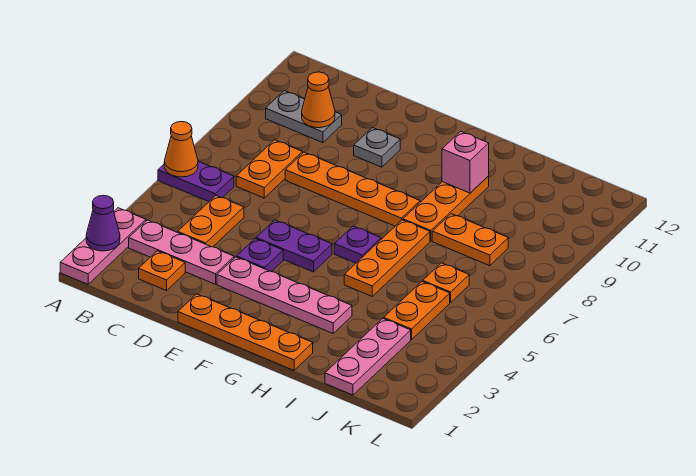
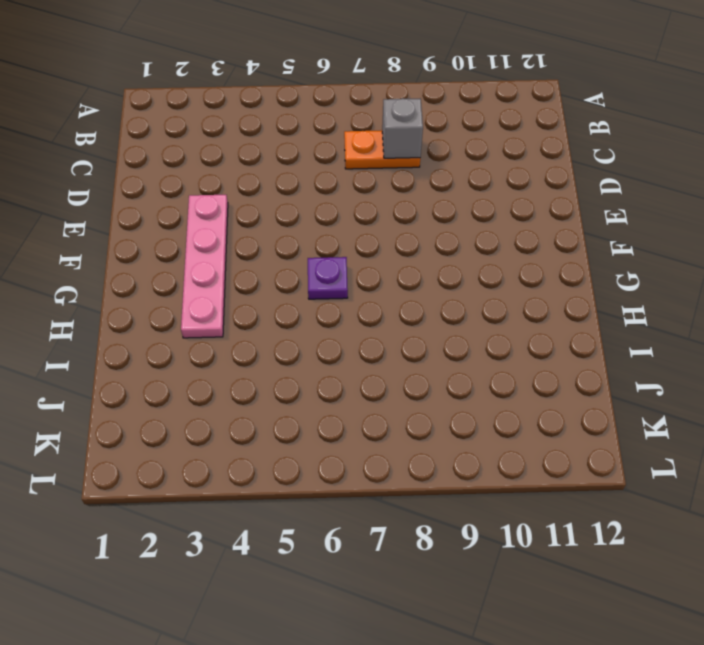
grey 1x1 brick [382,98,423,158] -> none
none -> pink 1x3 plate [60,208,146,284]
none -> purple 1x2 plate [158,161,234,202]
none -> pink 1x3 plate [129,220,234,284]

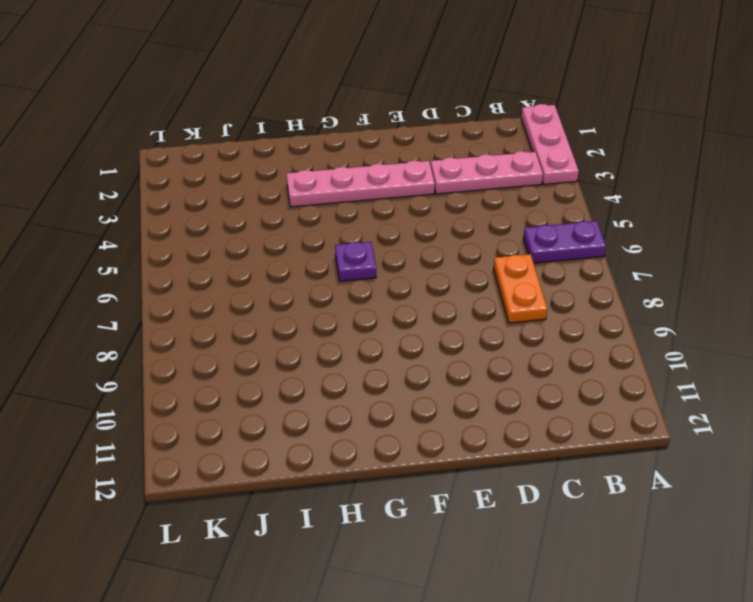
none -> grey 1x2 plate [266,91,342,143]
none -> orange 1x1 plate [139,251,185,291]
none -> orange 1x2 plate [178,196,244,247]

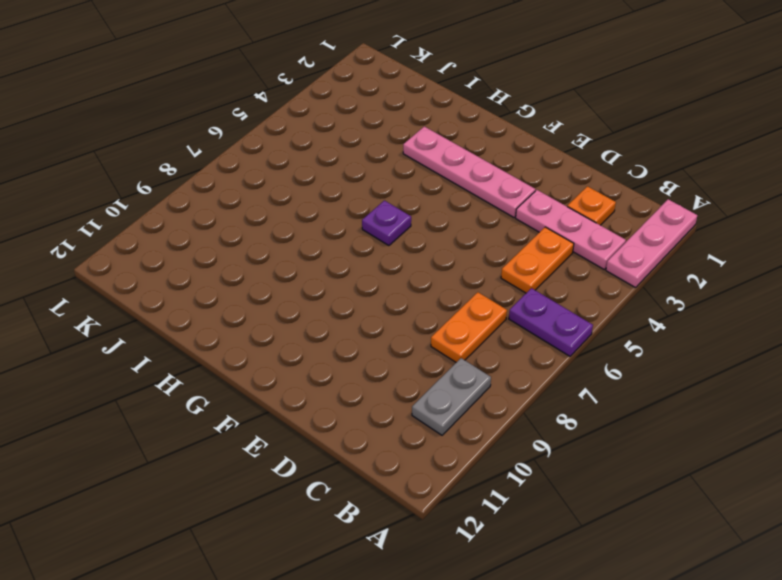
grey 1x2 plate [412,358,491,435] -> grey 1x2 plate turned to [266,91,342,143]
none -> orange 1x4 plate [285,152,420,226]
none -> orange 1x4 plate [178,294,313,370]
none -> purple 1x1 plate [237,238,283,272]

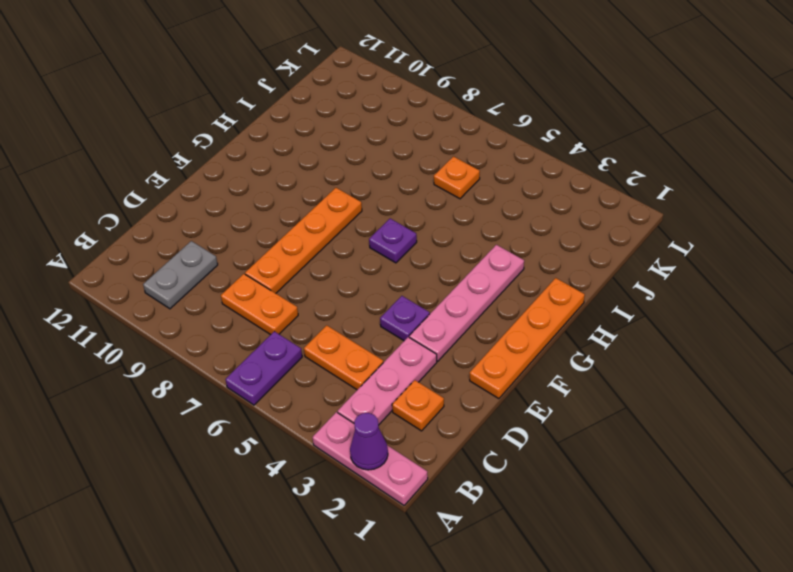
none -> purple 1x2 plate [256,220,332,272]
none -> grey 1x1 plate [354,127,400,167]
none -> orange 1x3 plate [344,220,430,296]

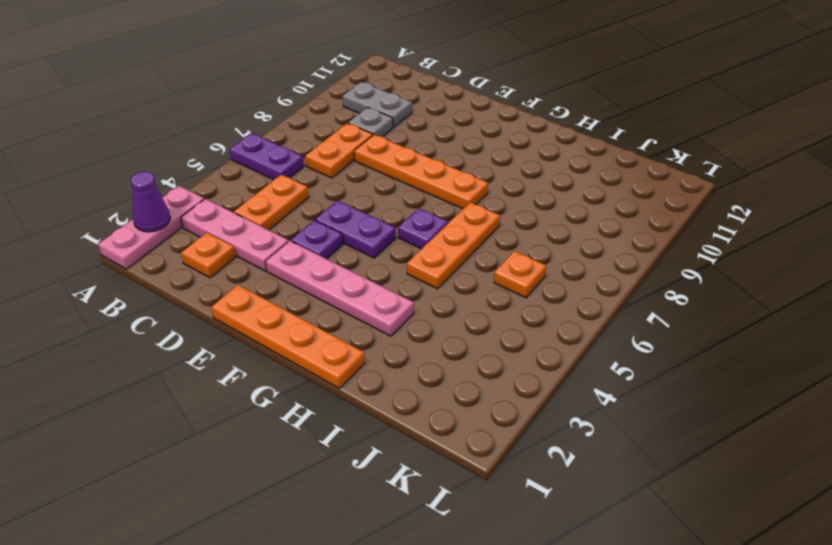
grey 1x1 plate [348,107,393,137] -> grey 1x1 plate moved to [354,127,400,167]
none -> orange 1x3 plate [403,176,489,241]
none -> orange 1x2 plate [432,214,508,266]
none -> pink 1x3 plate [325,318,411,395]

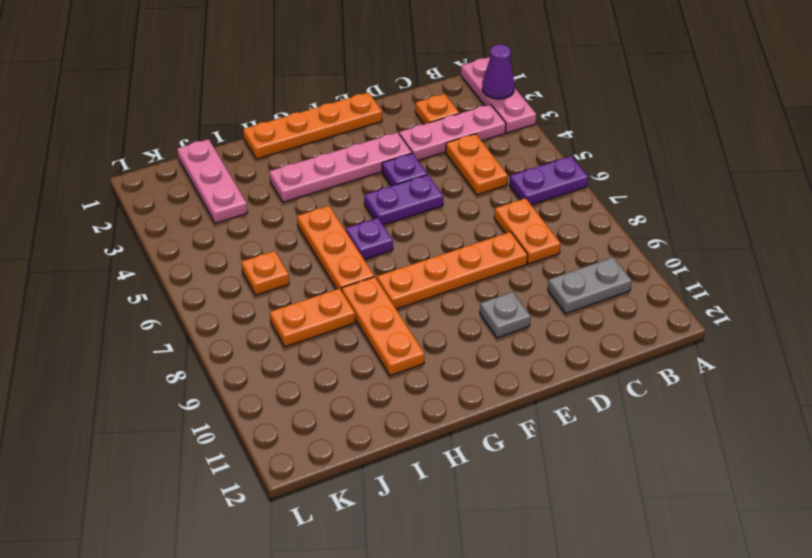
none -> orange 1x2 plate [384,281,450,340]
none -> orange 1x1 cone [164,122,198,177]
none -> orange 1x1 cone [302,72,335,128]

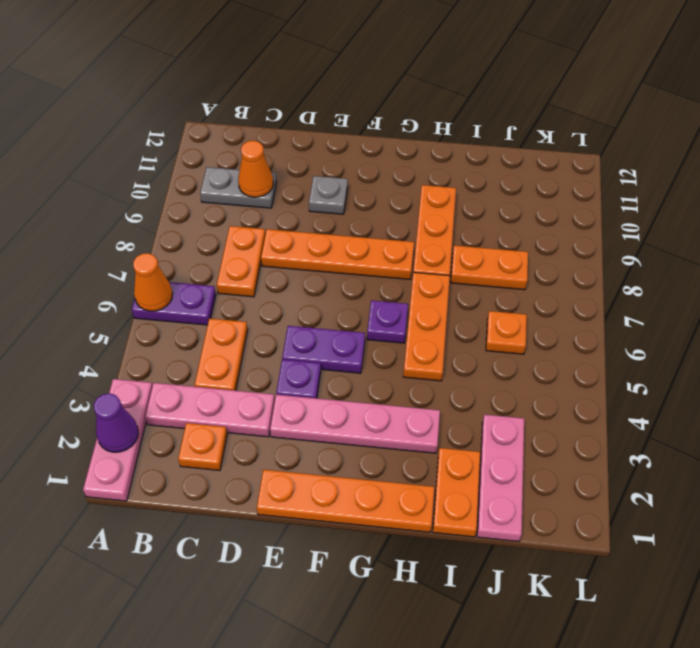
orange 1x2 plate [433,448,480,537] -> orange 1x2 plate moved to [384,281,450,340]
none -> pink 1x1 brick [442,131,489,193]

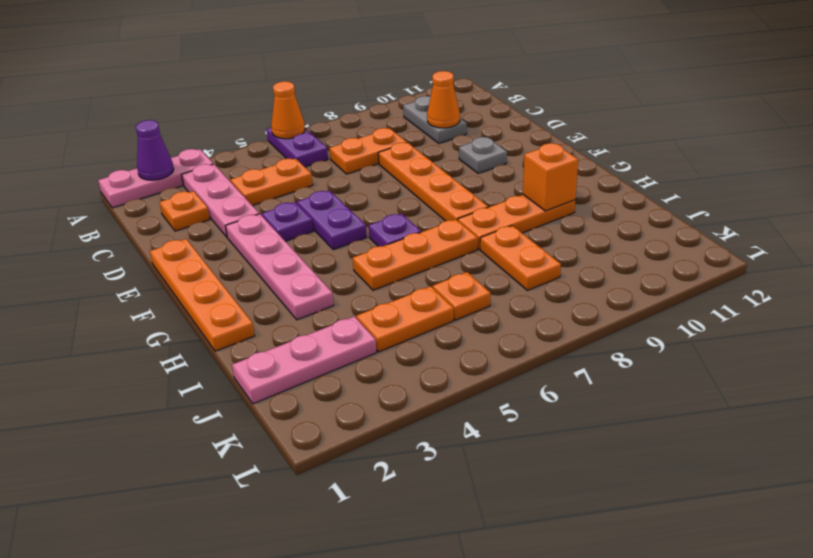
orange 1x1 brick [523,143,578,211] -> pink 1x1 brick [442,131,489,193]

